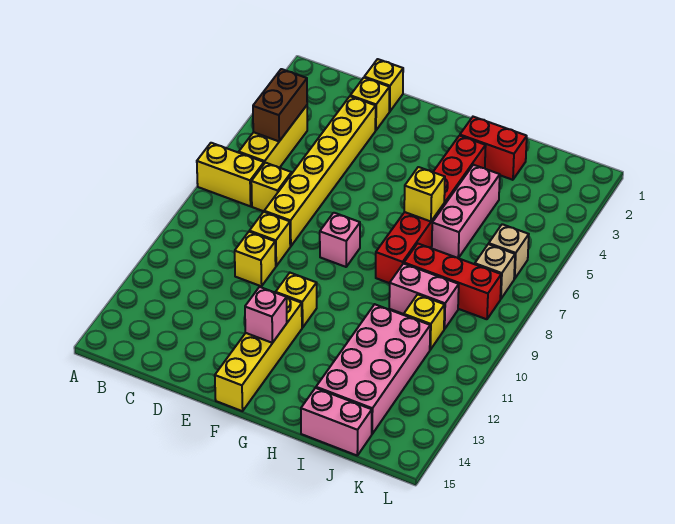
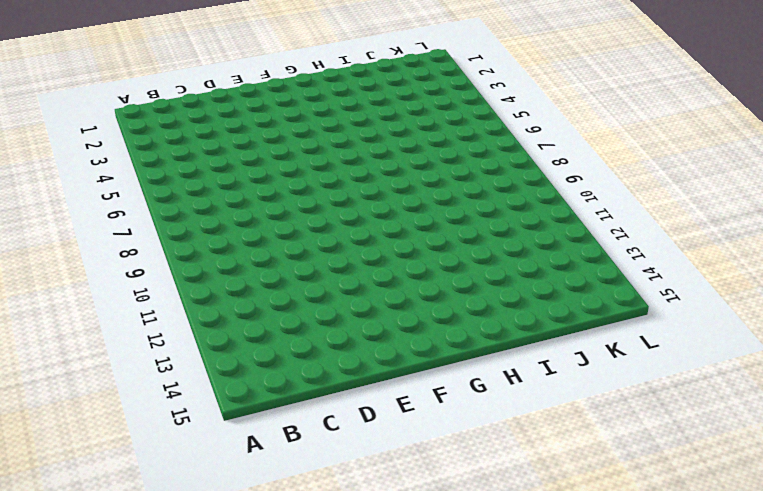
none -> yellow 1x2 brick [197,143,264,206]
none -> yellow 1x3 brick [239,106,307,168]
none -> yellow 1x1 brick [251,163,291,211]

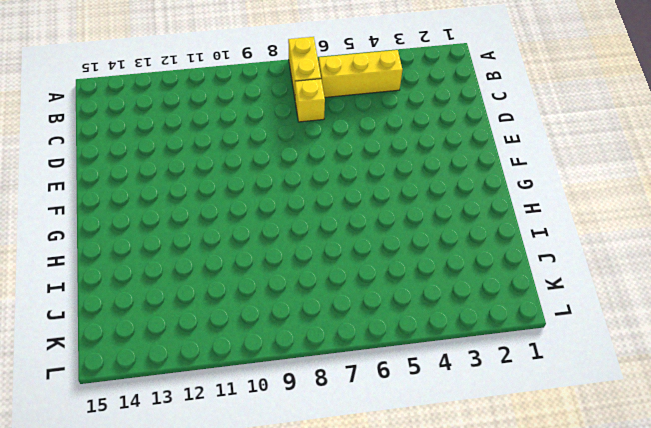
none -> yellow 1x1 brick [364,59,403,112]
none -> yellow 1x1 brick [350,78,389,130]
none -> yellow 1x6 brick [264,96,376,246]

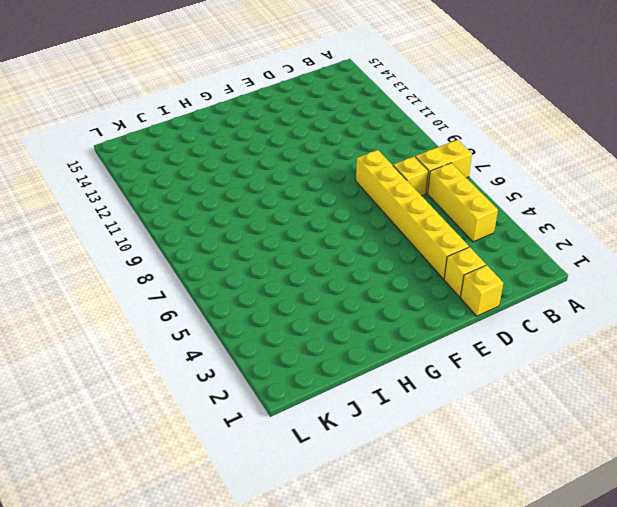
none -> yellow 1x1 brick [249,212,290,266]
none -> yellow 1x1 brick [235,232,276,286]
none -> pink 1x1 brick [320,213,360,267]

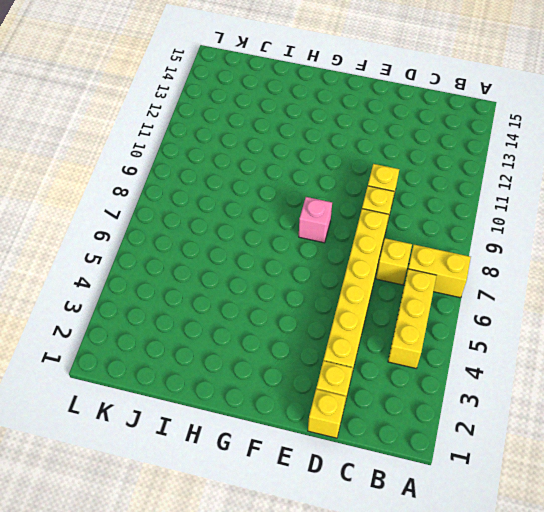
none -> yellow 1x1 brick [276,273,317,328]
none -> yellow 1x4 brick [215,298,302,411]
none -> red 1x2 brick [460,117,527,180]

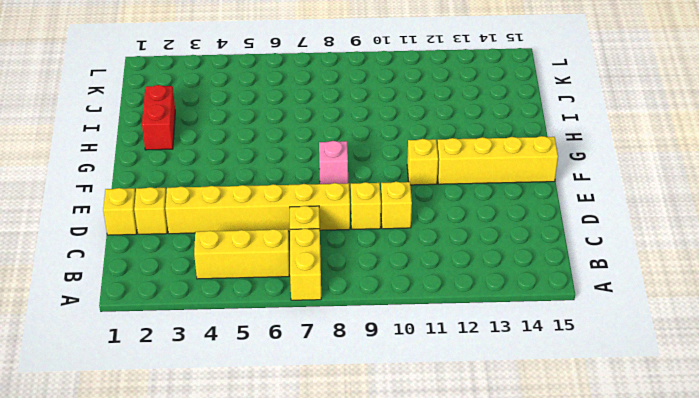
none -> red 1x6 brick [376,136,486,283]
none -> pink 1x3 brick [432,165,500,258]
none -> red 1x3 brick [404,244,501,319]

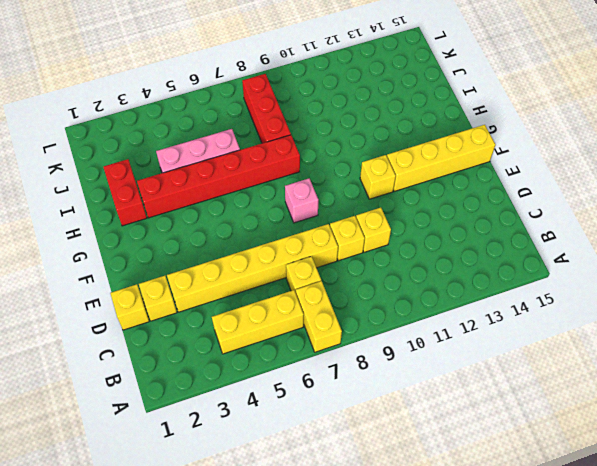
none -> pink 1x2 brick [389,264,459,329]
none -> pink 2x4 brick [316,304,430,434]
none -> pink 1x2 brick [301,388,372,455]

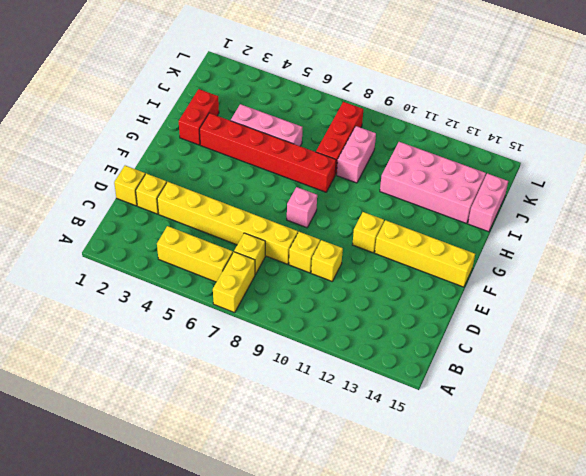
none -> yellow 1x1 brick [404,294,445,350]
none -> tan 1x1 brick [489,224,529,279]
none -> tan 1x1 brick [475,244,515,299]

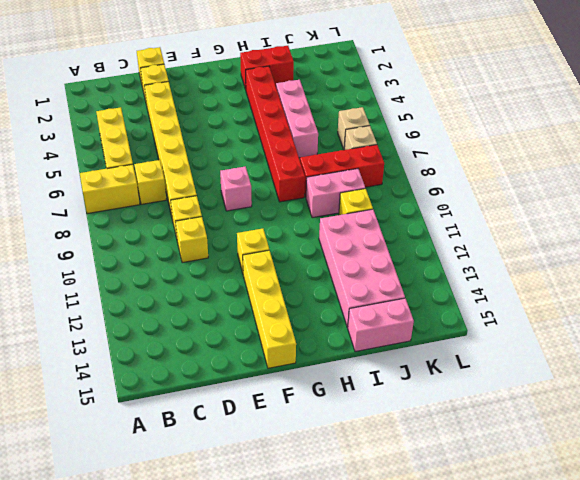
none -> brown 1x2 brick [253,69,307,141]
none -> pink 1x1 brick [245,287,287,343]
none -> yellow 1x1 brick [404,167,445,221]

